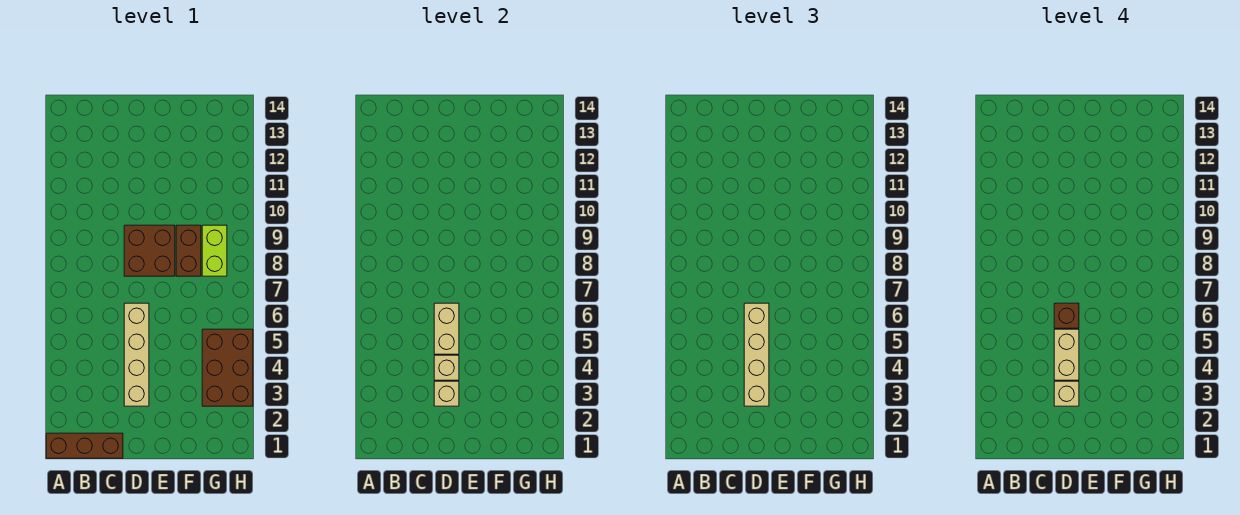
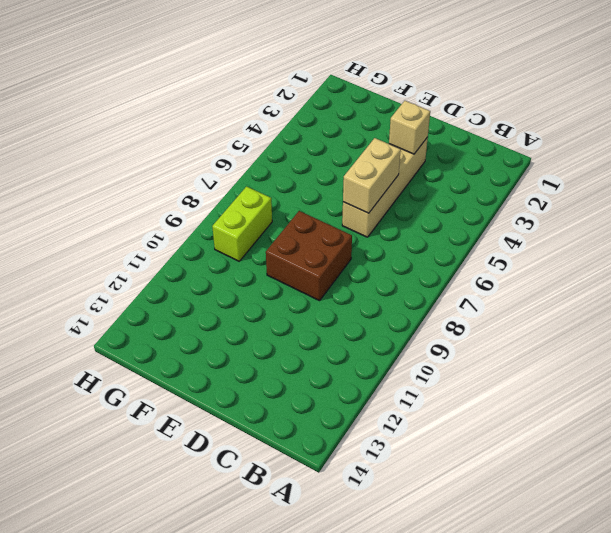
none -> brown 1x3 brick [46,433,123,458]
none -> brown 1x2 brick [176,225,201,276]
none -> brown 2x3 brick [202,329,253,406]

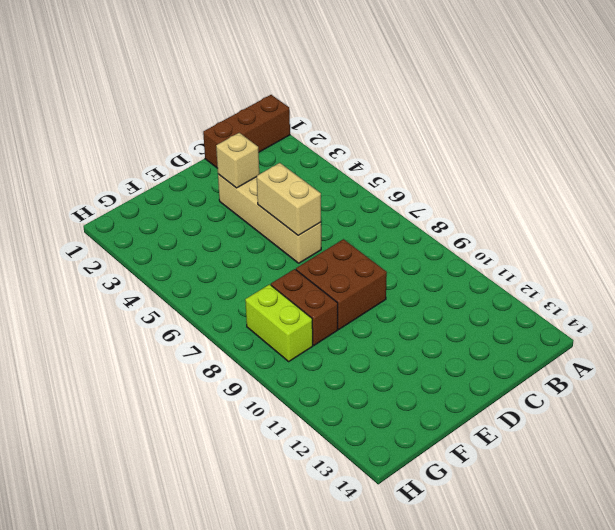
none -> brown 2x3 brick [202,329,253,406]
none -> tan 1x1 brick [434,355,459,380]
none -> tan 1x4 brick [744,303,769,406]

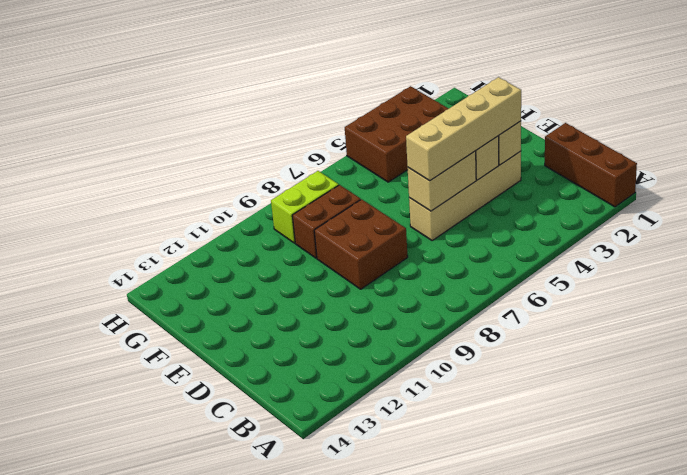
none -> tan 1x1 brick [1054,381,1079,406]
none -> tan 1x2 brick [1054,329,1079,380]
none -> brown 1x1 brick [1054,303,1079,328]

